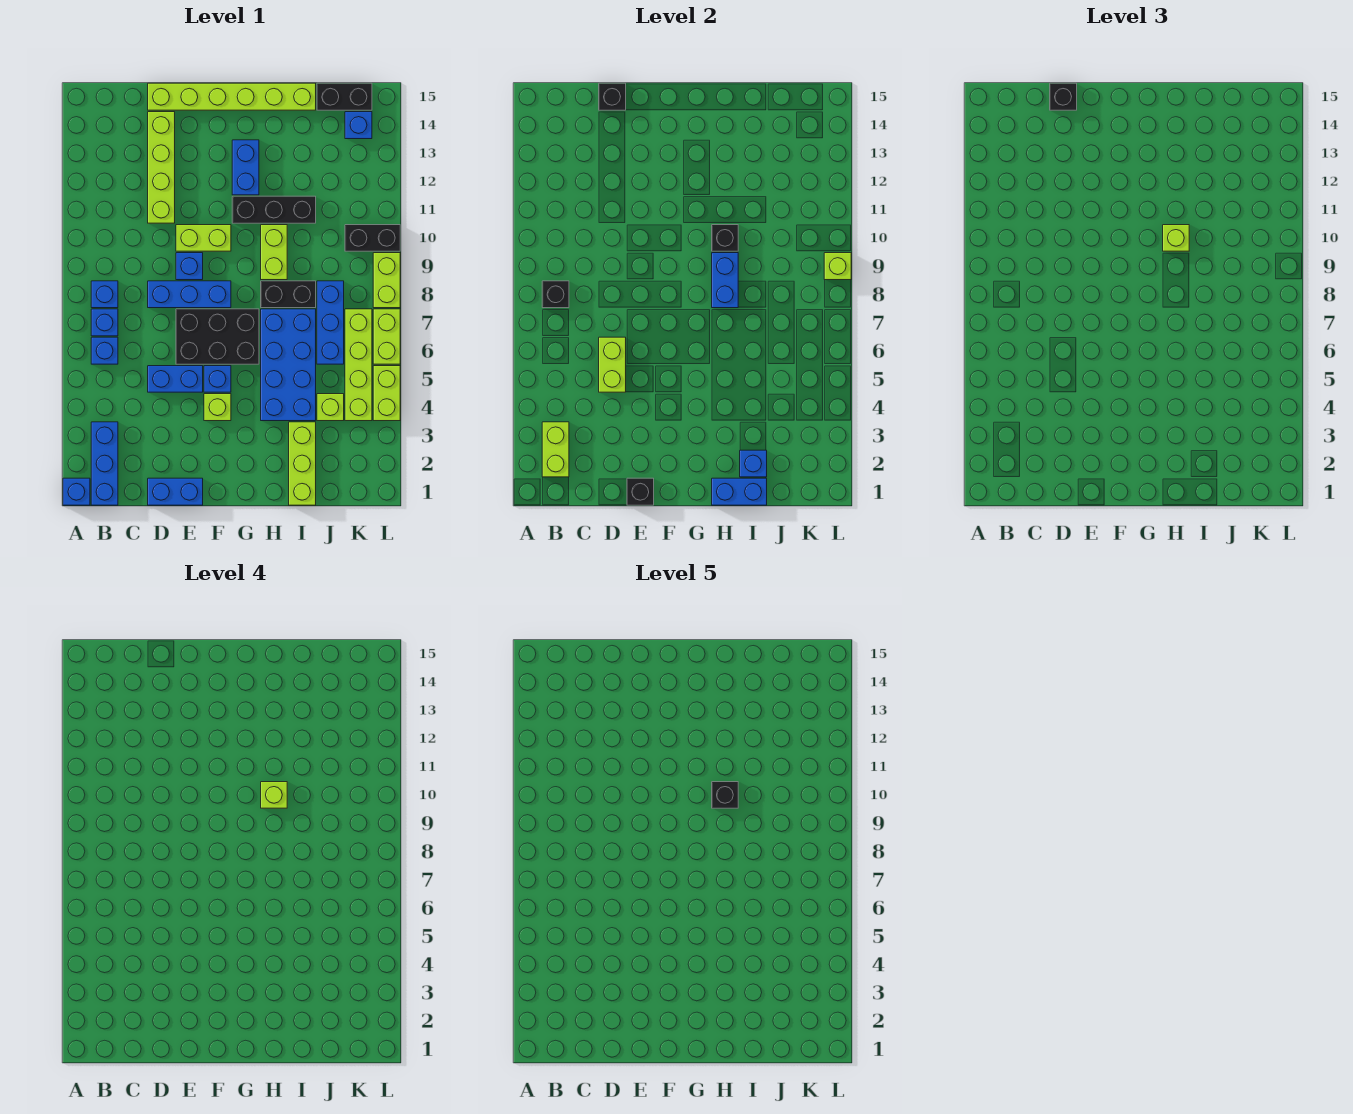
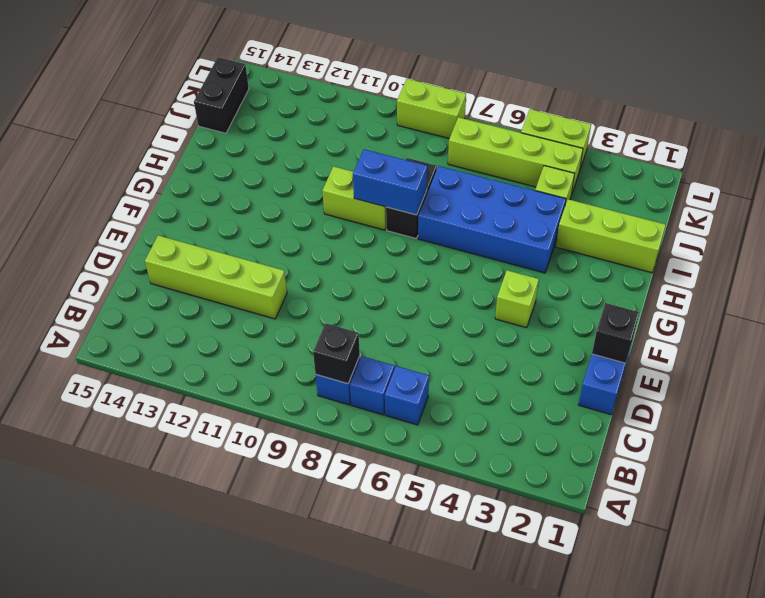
none -> blue 1x1 brick [63,478,90,505]
none -> blue 1x3 brick [91,422,118,505]
none -> blue 1x2 brick [148,366,203,392]
none -> blue 1x3 brick [148,281,231,308]

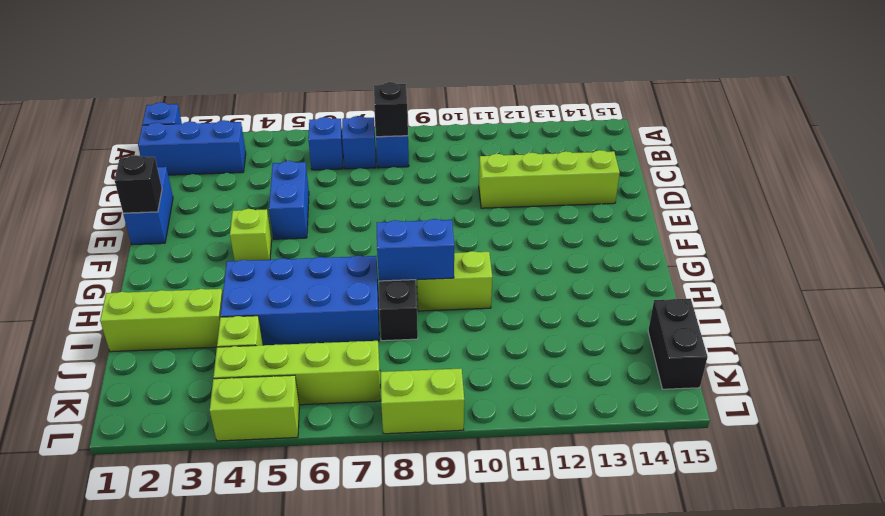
none -> blue 1x3 brick [148,281,231,308]
none -> lime 1x6 brick [148,83,316,110]
none -> black 2x3 brick [176,309,259,364]
none -> blue 1x1 brick [176,253,203,280]

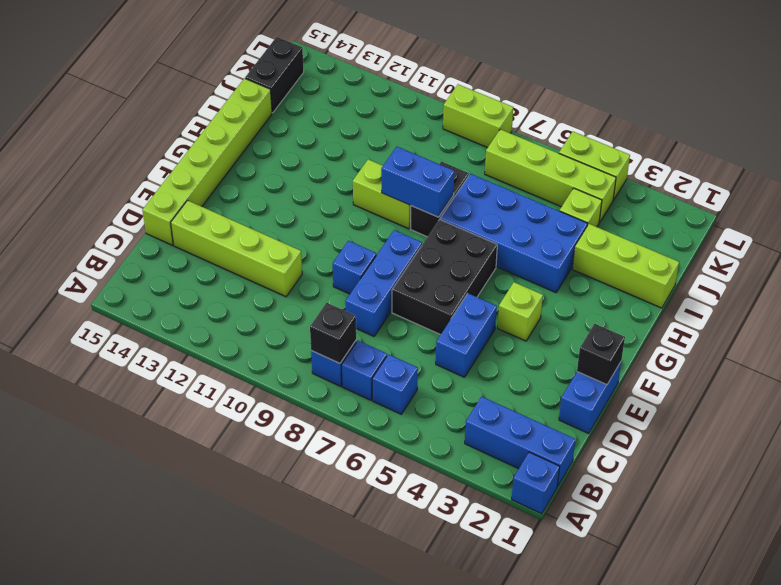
none -> lime 1x2 brick [176,225,231,251]
none -> blue 1x1 brick [204,366,231,392]
none -> black 1x3 brick [232,196,316,223]
none -> blue 1x2 brick [232,140,259,195]

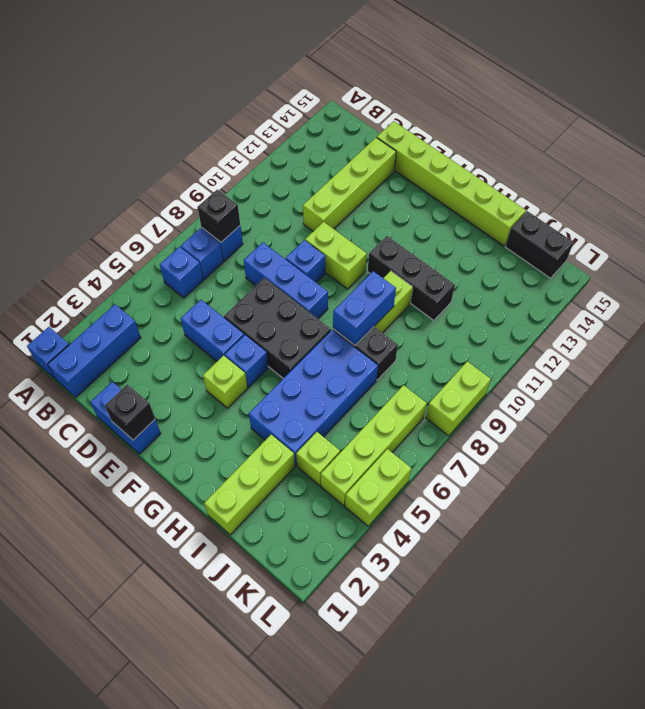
none -> blue 1x2 brick [232,140,259,195]
none -> blue 1x3 brick [317,281,344,364]
none -> black 1x2 brick [345,225,400,251]
none -> blue 1x1 brick [345,112,372,139]

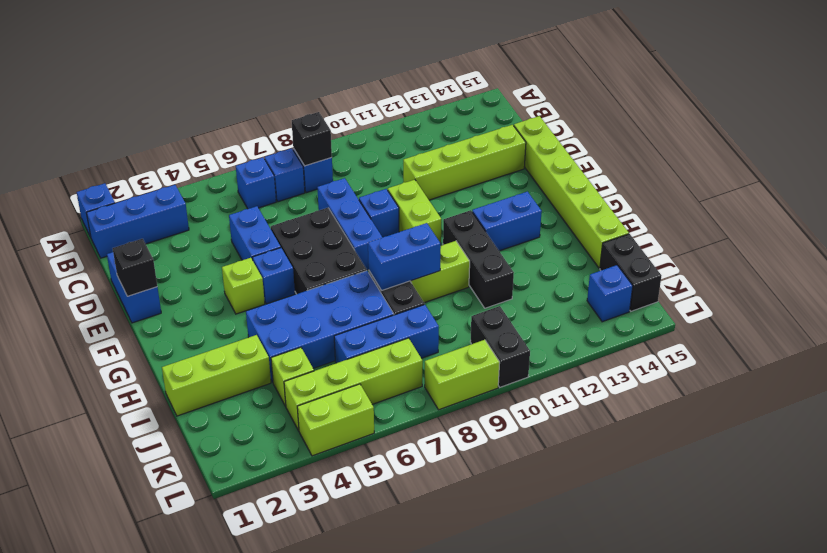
none -> lime 1x2 brick [373,309,400,364]
none -> lime 1x2 brick [542,422,569,477]
none -> lime 1x2 brick [599,337,626,392]
none -> black 1x1 brick [599,83,626,110]

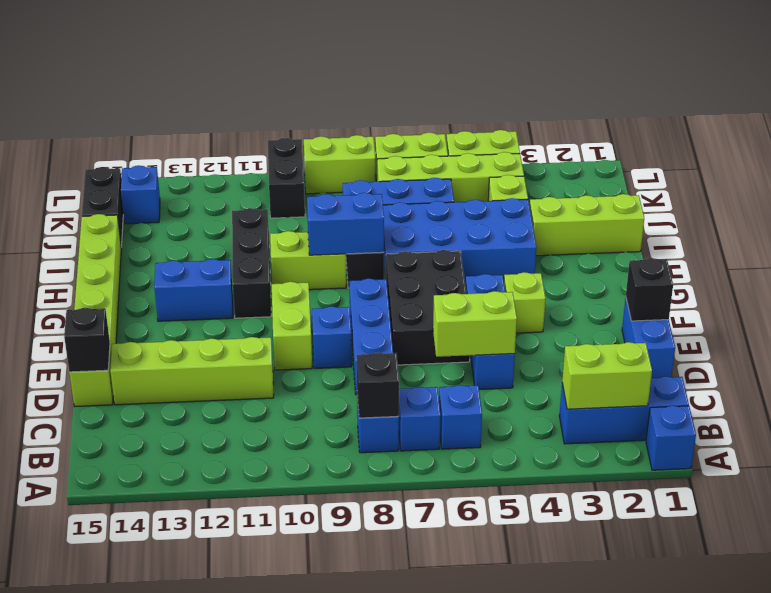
none -> blue 1x2 brick [712,478,767,505]
none -> black 1x1 brick [712,225,738,251]
none -> blue 1x1 brick [740,450,767,477]
none -> lime 1x1 brick [824,253,851,280]

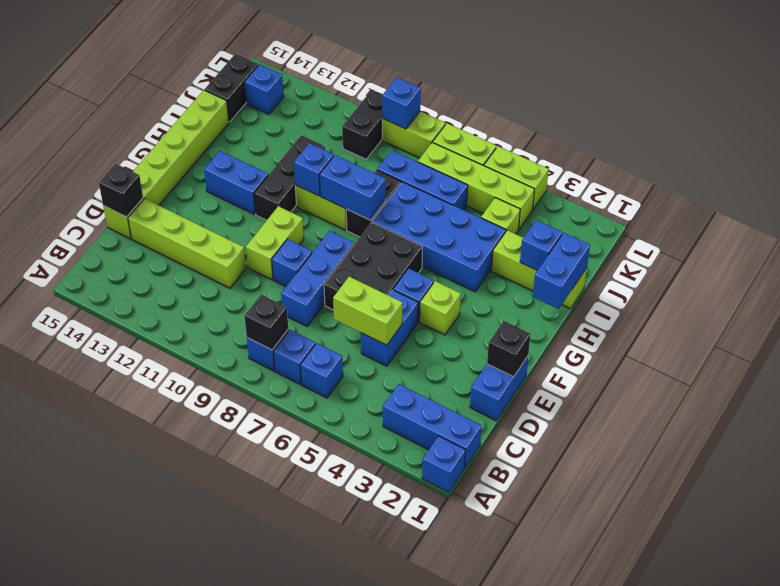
blue 1x1 brick [294,143,334,196] -> black 1x1 brick [712,225,738,251]
blue 1x1 brick [382,77,421,129] -> lime 1x1 brick [824,253,851,280]
none -> lime 1x2 brick [542,422,569,477]
none -> black 1x1 brick [1050,83,1077,110]
none -> lime 1x1 brick [1163,225,1189,251]
none -> lime 1x1 brick [261,782,287,808]

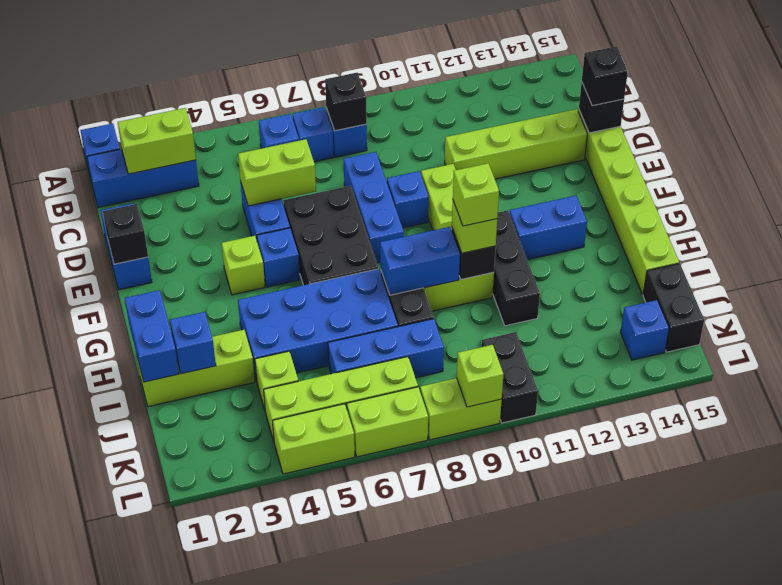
none -> black 1x1 brick [712,782,738,808]

